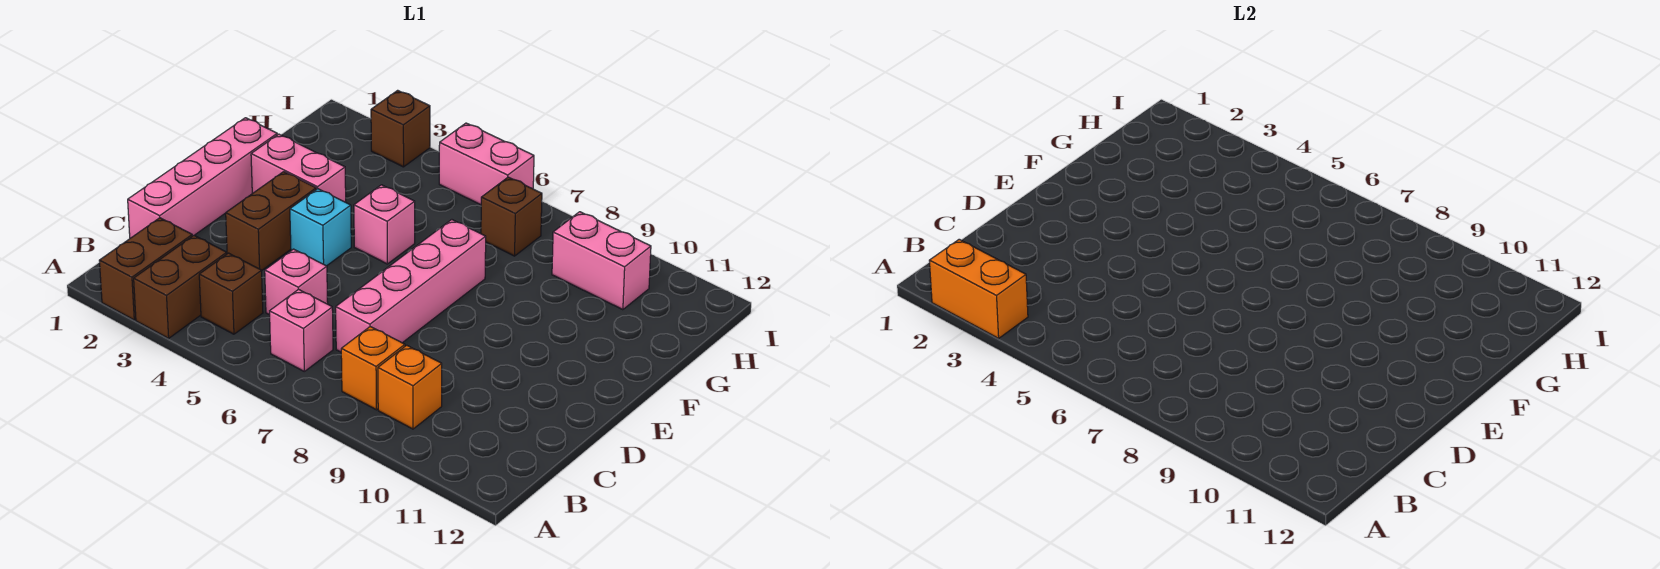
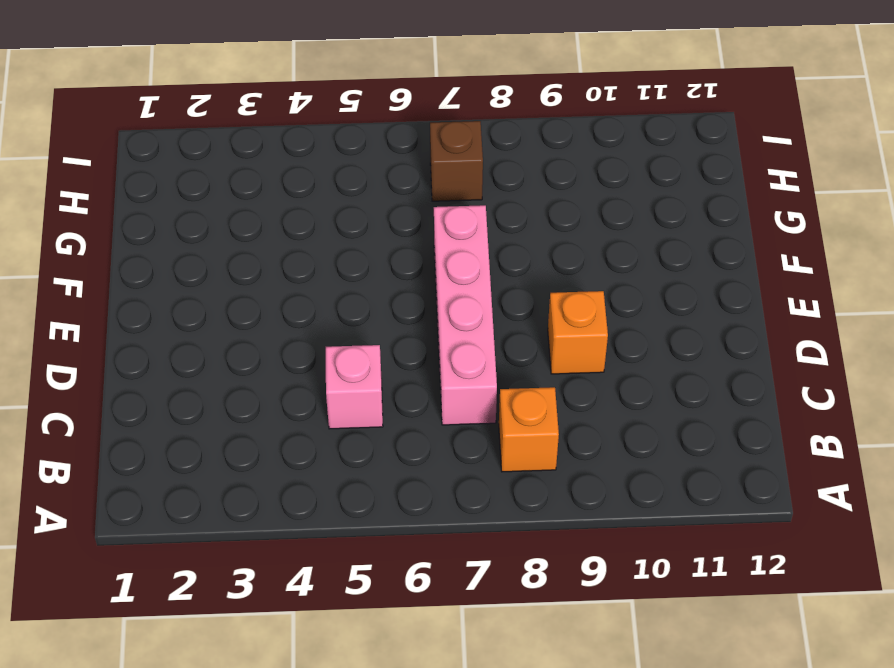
orange 1x1 brick [548,291,608,374] -> orange 1x1 brick moved to [378,345,442,429]
none -> brown 1x2 brick [99,218,192,320]
none -> brown 1x2 brick [134,235,227,338]
none -> brown 1x1 brick [199,253,263,334]

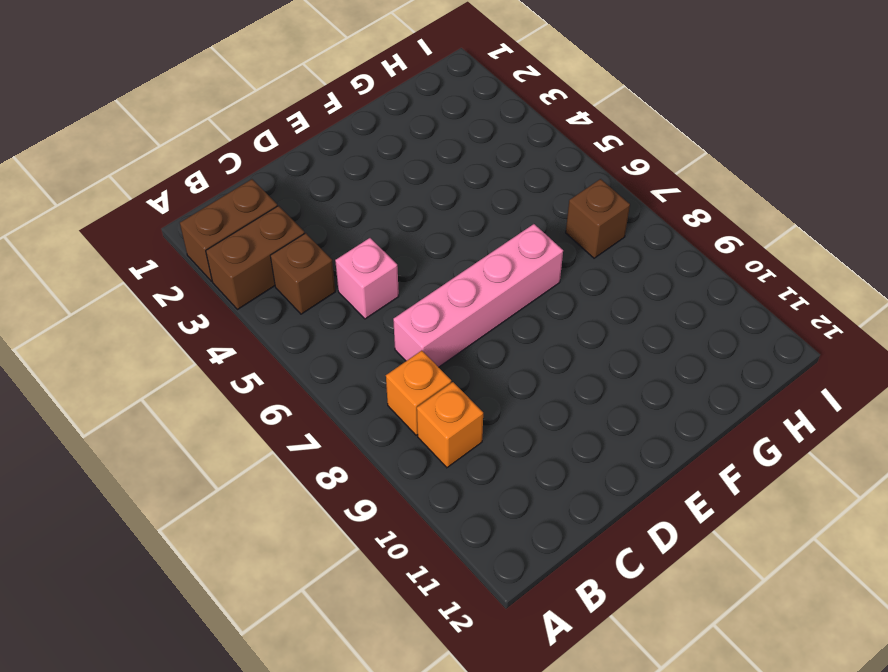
none -> pink 1x1 brick [270,289,333,371]
none -> pink 1x4 brick [128,118,277,238]
none -> brown 1x2 brick [226,172,316,270]

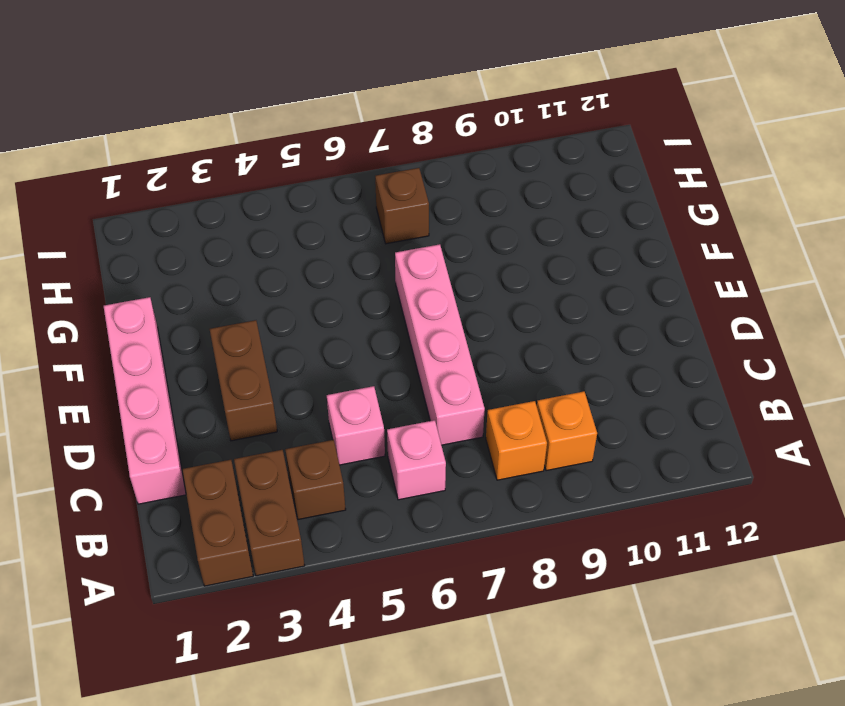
none -> cyan 1x1 brick [290,189,351,266]
none -> pink 1x2 brick [251,134,346,202]
none -> pink 1x1 brick [354,185,415,264]

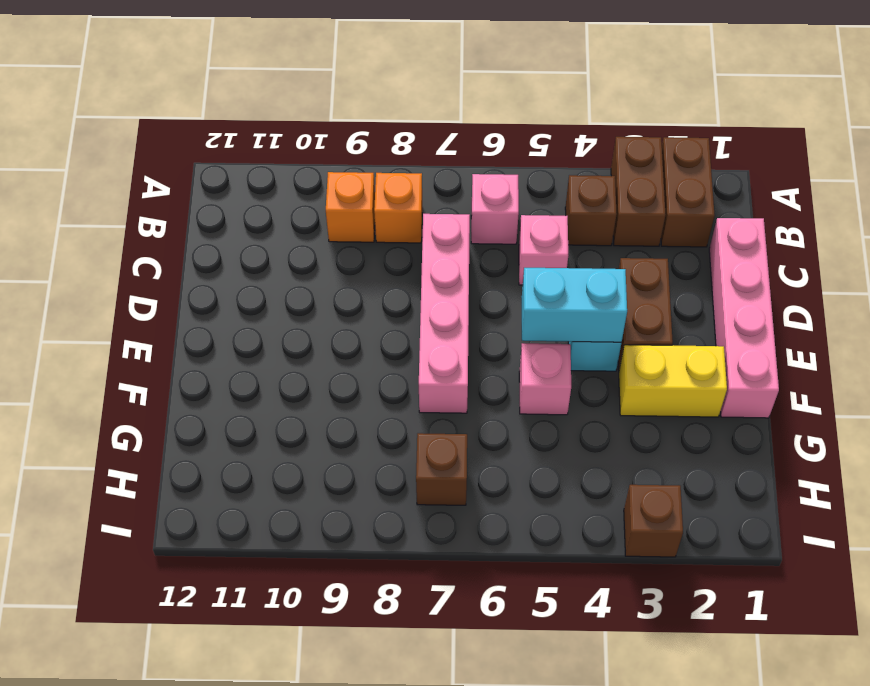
cyan 1x2 brick [522,268,627,342] -> none
yellow 1x2 brick [619,345,727,417] -> pink 1x2 brick [251,134,346,202]
none -> pink 1x2 brick [552,212,651,310]
none -> pink 1x2 brick [439,123,534,205]
none -> orange 1x2 brick [929,239,1028,338]

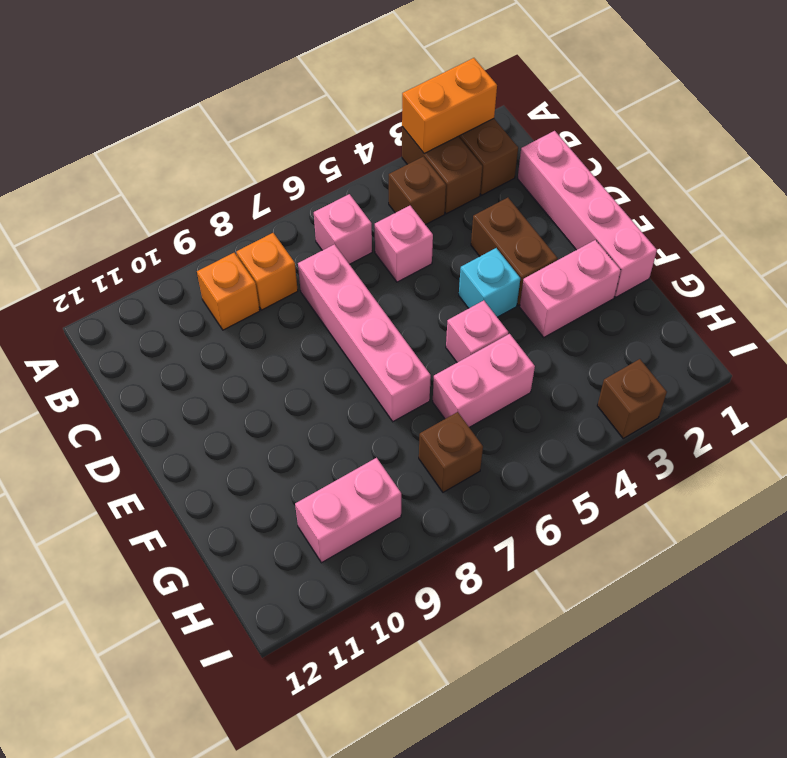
pink 1x2 brick [433,334,535,427] -> pink 1x2 brick moved to [439,123,534,205]

